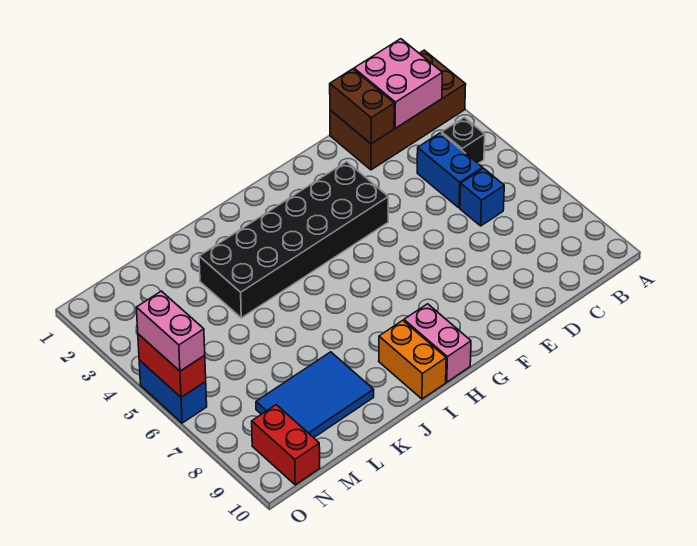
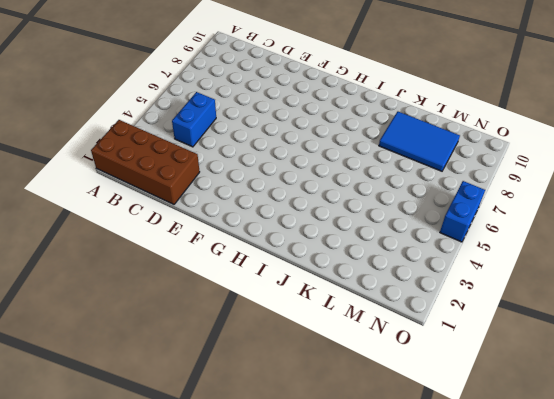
none -> black 1x1 brick [442,117,485,164]
none -> blue 1x1 brick [460,168,504,226]
none -> black 2x6 brick [199,162,388,318]

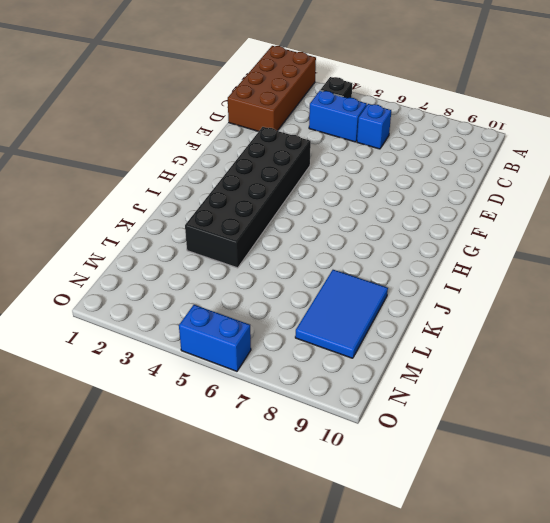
none -> pink 1x2 brick [404,304,471,382]
none -> orange 1x2 brick [379,320,446,399]
none -> red 1x2 brick [252,405,320,485]

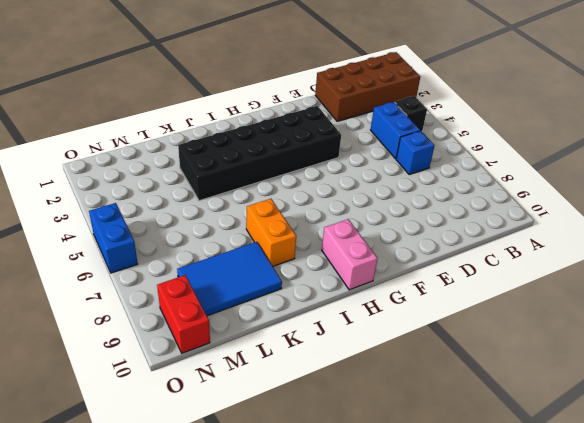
orange 1x2 brick [246,199,296,266] -> orange 1x2 brick moved to [379,320,446,399]
none -> pink 2x2 brick [354,39,442,128]
none -> brown 1x2 brick [330,69,394,144]
none -> red 1x2 brick [138,334,206,397]

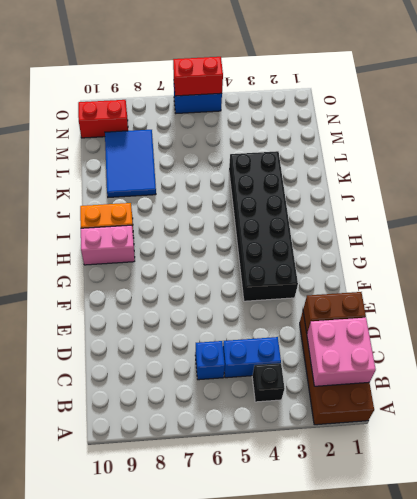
none -> pink 1x2 brick [136,291,205,371]

